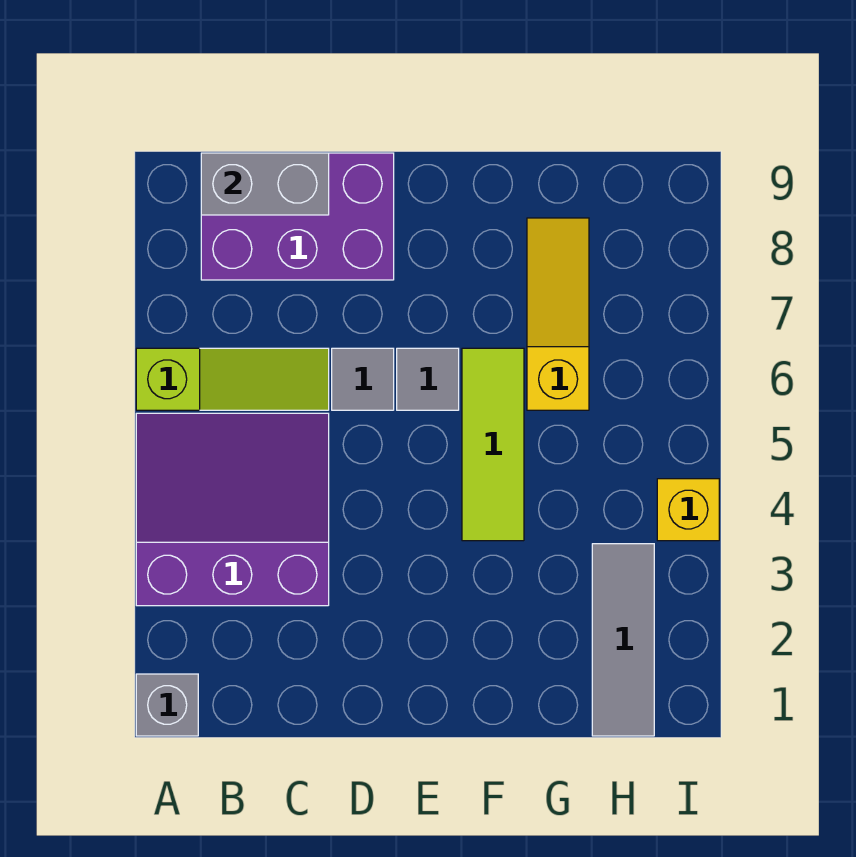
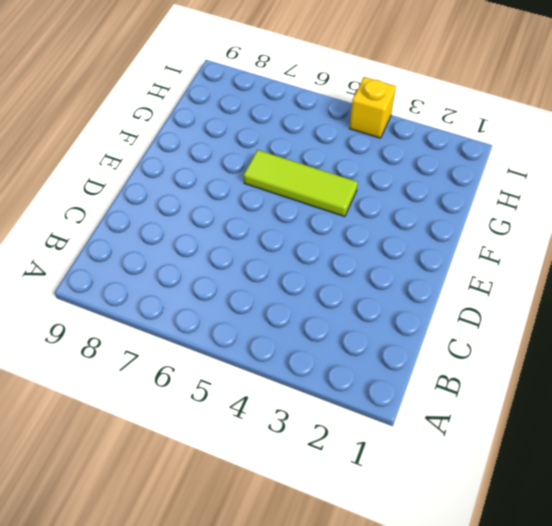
none -> grey 1x1 brick [136,674,198,736]
none -> purple 3x3 slope [136,413,329,606]

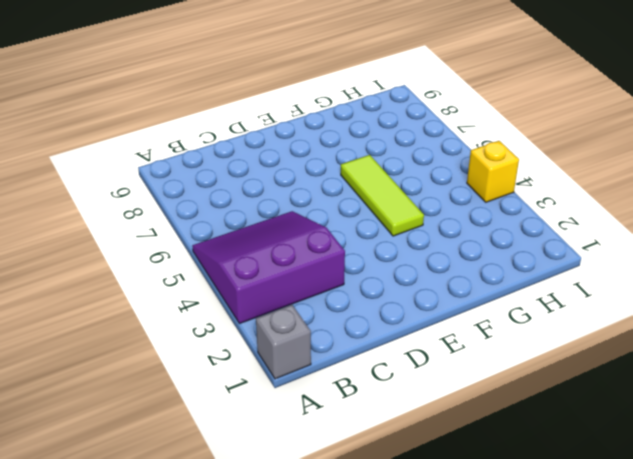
none -> lime 1x3 slope [136,348,329,410]
none -> purple 2x3 brick [201,153,394,280]

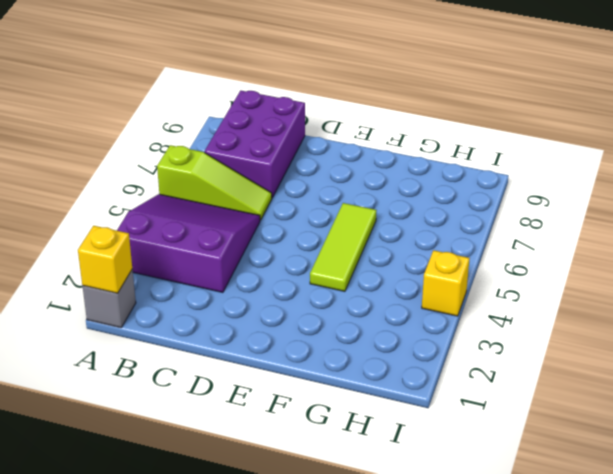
yellow 1x1 brick [78,226,132,293] -> none
purple 2x3 brick [205,91,305,197] -> purple 2x3 brick turned to [201,153,394,280]
none -> grey 1x1 tile [332,348,394,410]
none -> grey 1x1 tile [397,348,459,410]

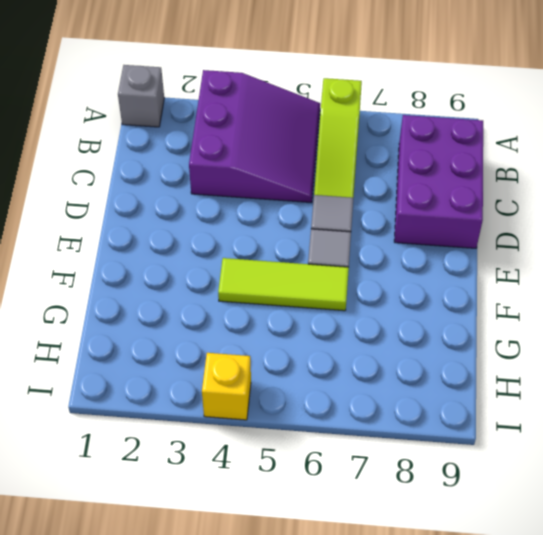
none -> yellow 1x3 slope [527,218,589,410]
none -> grey 1x3 tile [592,544,654,736]

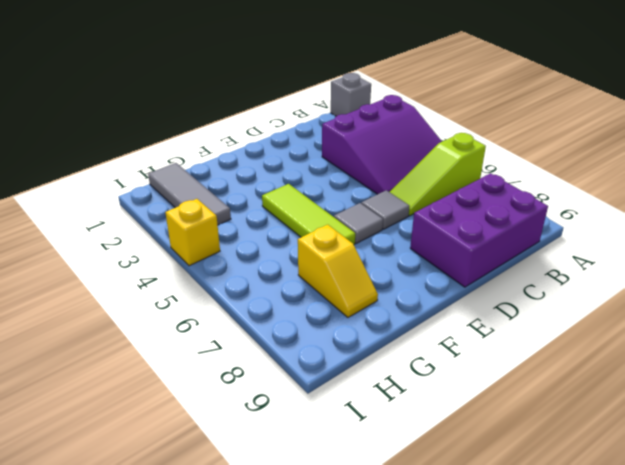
yellow 1x2 slope [298,225,378,317] -> yellow 1x3 slope [527,218,589,410]
none -> grey 1x2 brick [201,153,329,215]

